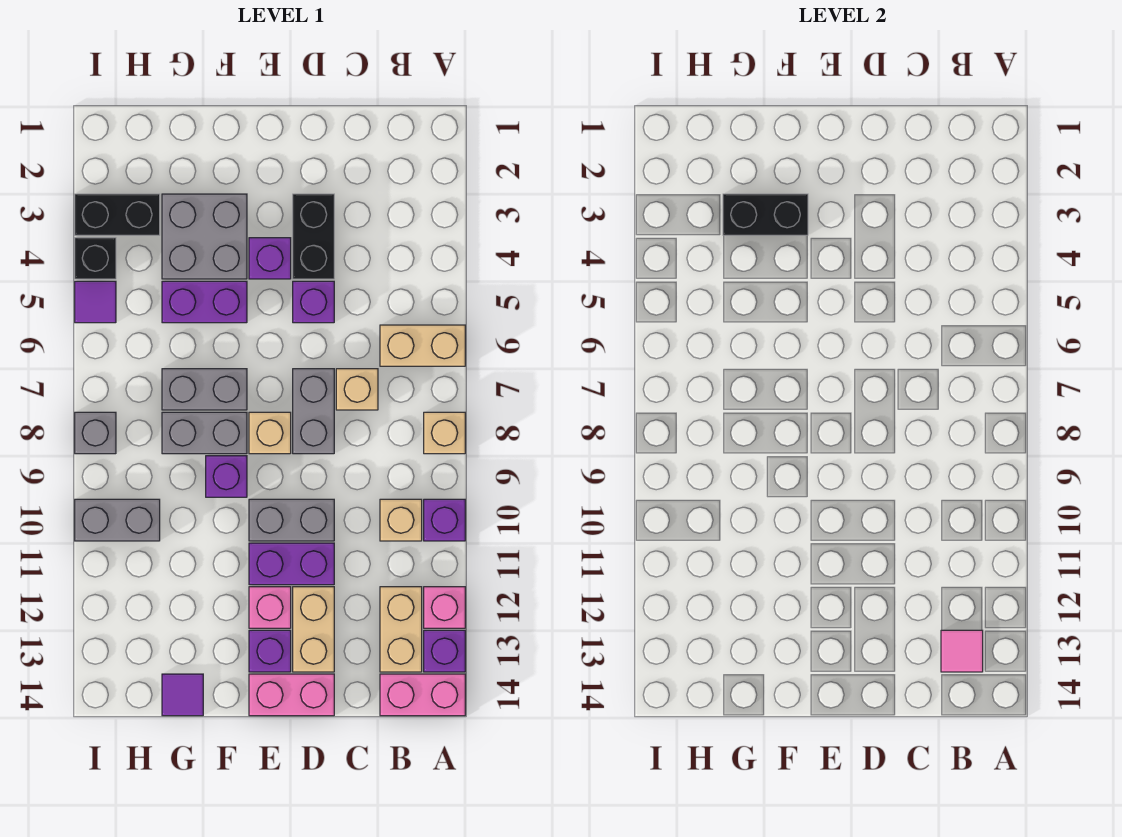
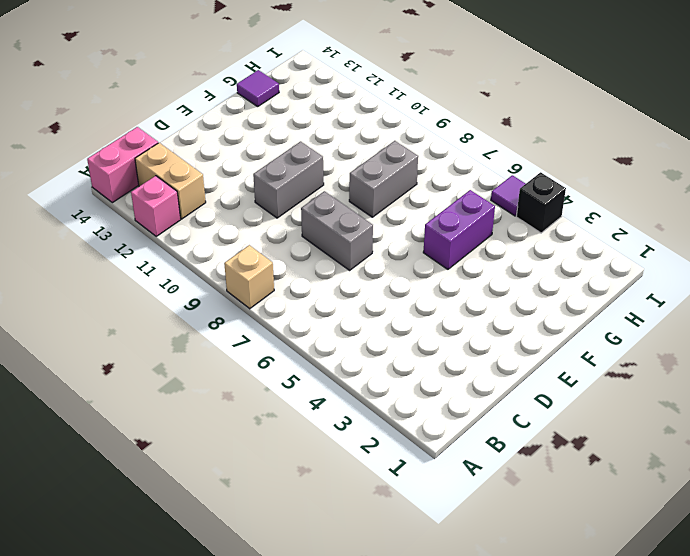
none -> tan 1x2 brick [380,325,465,366]
none -> purple 1x1 brick [424,499,465,541]
none -> purple 1x1 brick [424,630,465,672]
none -> tan 1x1 brick [380,499,422,541]

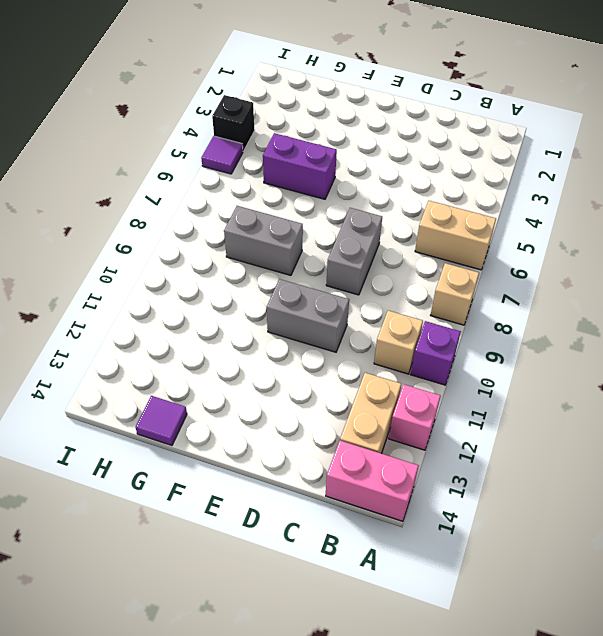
none -> purple 1x1 brick [424,630,465,672]
none -> tan 1x1 brick [336,369,378,410]
none -> black 1x2 brick [293,194,334,279]
none -> purple 1x1 brick [293,281,334,323]

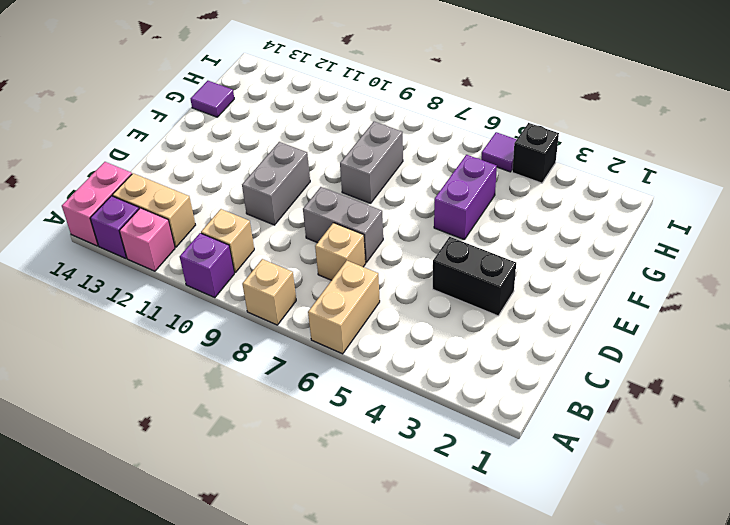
none -> purple 1x1 brick [293,281,334,323]
none -> purple 1x2 brick [249,543,334,585]
none -> tan 1x2 brick [293,587,334,672]
none -> pink 1x2 brick [249,674,334,716]

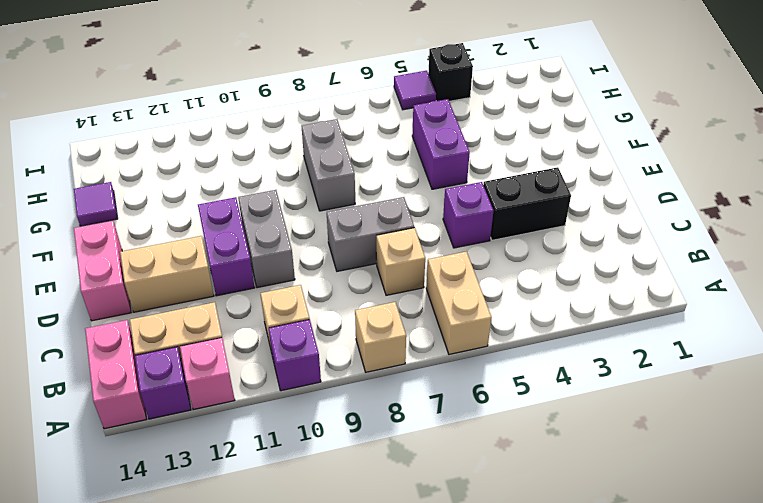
none -> purple 1x1 brick [249,238,291,279]
none -> tan 1x1 brick [249,412,291,454]
none -> pink 1x1 brick [249,587,291,628]
none -> purple 1x1 brick [249,630,291,672]

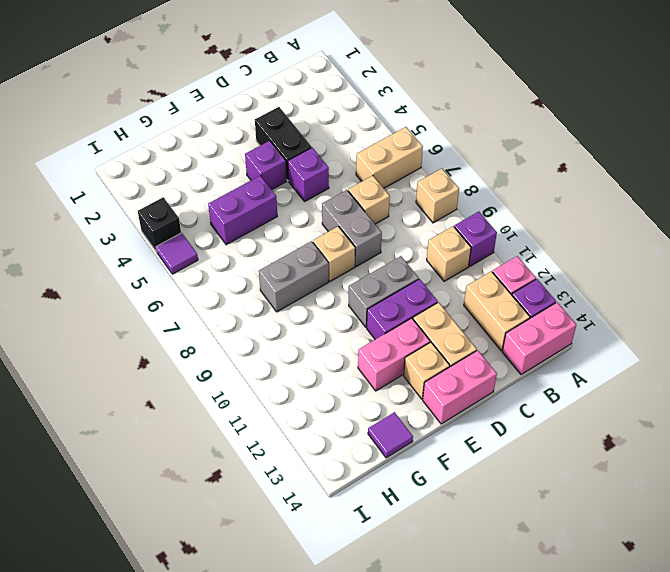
pink 1x2 brick [358,318,430,391] -> pink 1x1 brick [249,587,291,628]
tan 1x1 brick [404,342,450,399] -> purple 1x1 brick [249,630,291,672]
none -> grey 2x2 brick [162,194,247,279]
none -> grey 1x2 brick [162,369,247,410]
none -> purple 1x1 brick [206,456,247,497]
none -> black 1x2 brick [75,194,160,235]

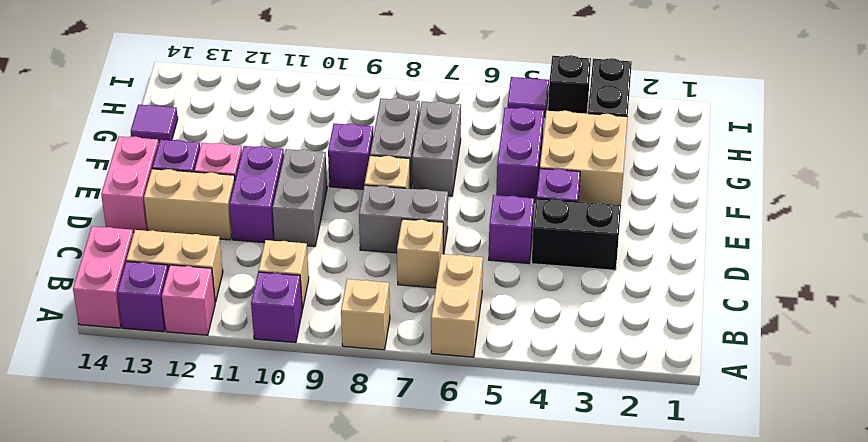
tan 2x2 brick [540,111,628,205] -> grey 2x2 brick [162,194,247,279]
none -> grey 1x2 brick [75,499,160,541]
none -> grey 1x1 brick [75,412,116,454]
none -> pink 1x1 tile [941,630,983,672]
none -> black 1x2 brick [723,194,808,235]

